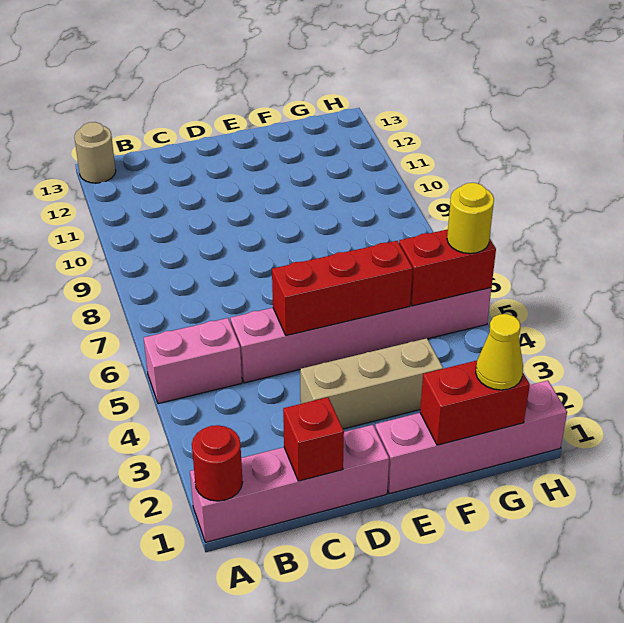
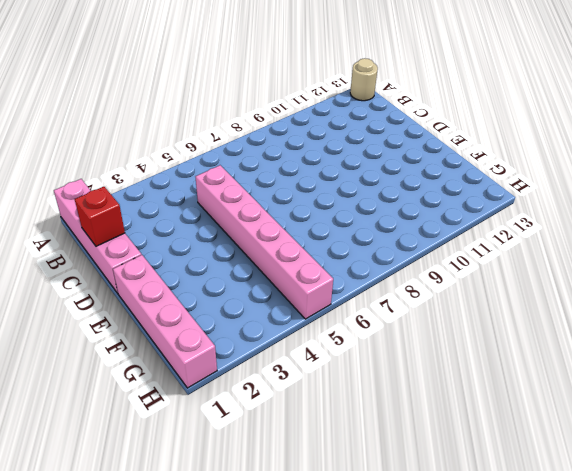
none -> pink 1x2 brick [144,318,242,404]
none -> tan 1x3 brick [300,338,443,429]
none -> red 1x1 round brick [192,425,242,501]

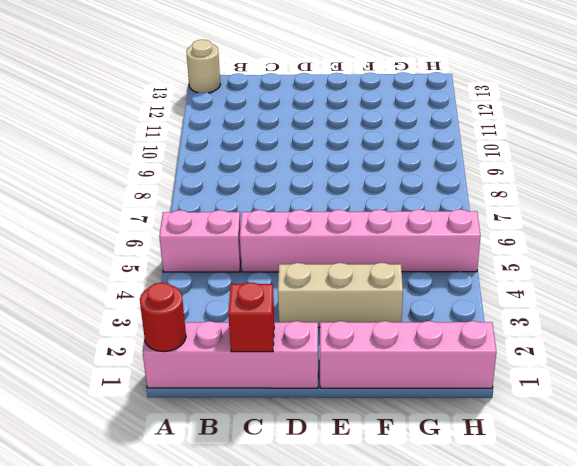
none -> red 1x3 brick [272,241,413,335]
none -> red 1x2 brick [420,361,530,445]
none -> red 1x2 brick [399,229,496,306]

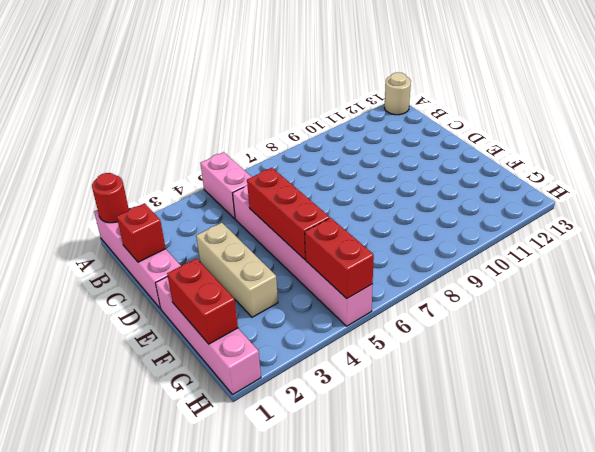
none -> yellow 1x1 cone [476,314,523,390]
none -> yellow 1x1 round brick [447,183,494,254]

